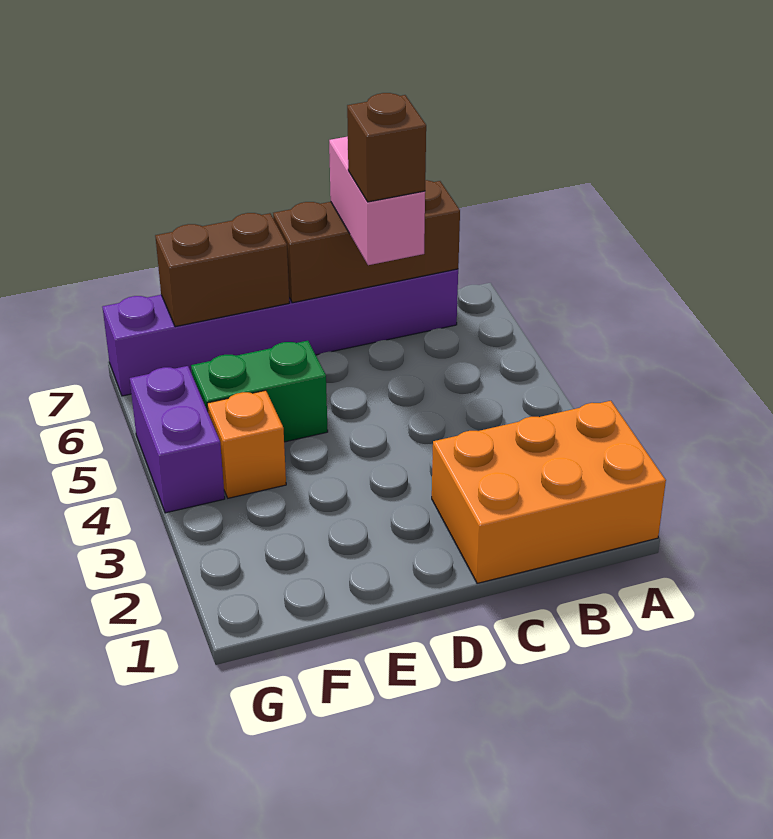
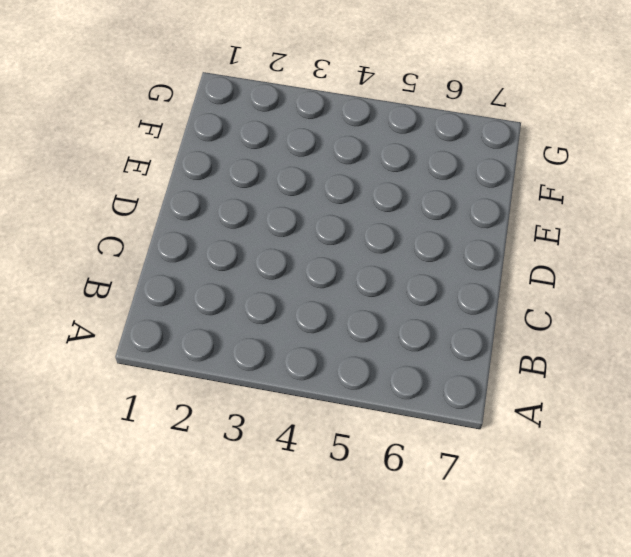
none -> orange 2x3 brick [432,401,666,583]
none -> purple 1x6 brick [103,269,458,396]

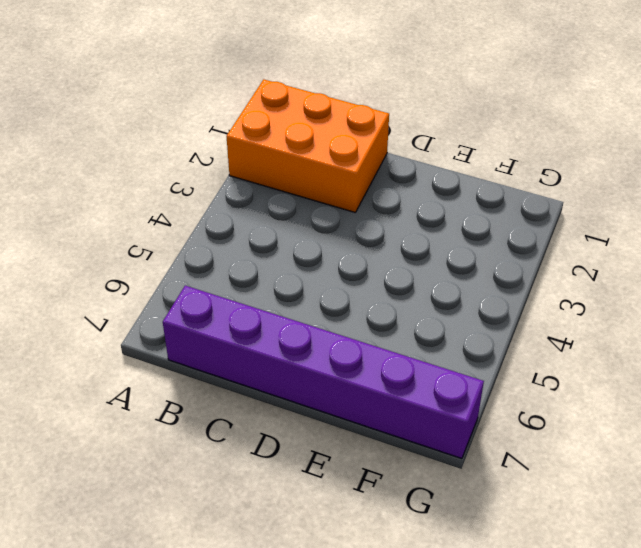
none -> green 1x2 brick [191,341,328,442]
none -> orange 1x1 brick [207,390,286,498]

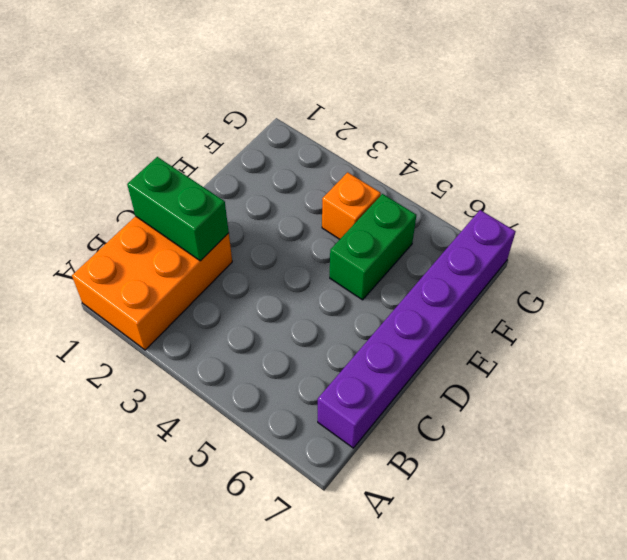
green 1x2 brick [127,157,229,261] -> none
none -> purple 1x2 brick [130,366,225,513]
none -> brown 1x3 brick [273,180,460,303]

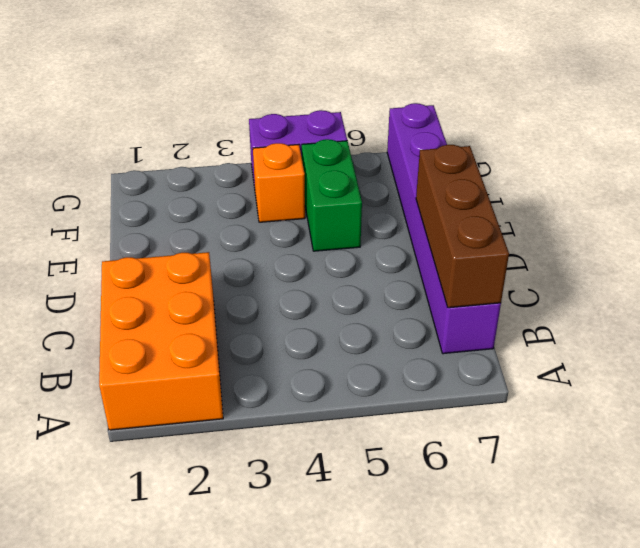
none -> brown 1x2 brick [155,213,289,327]
none -> pink 1x2 brick [329,136,425,265]

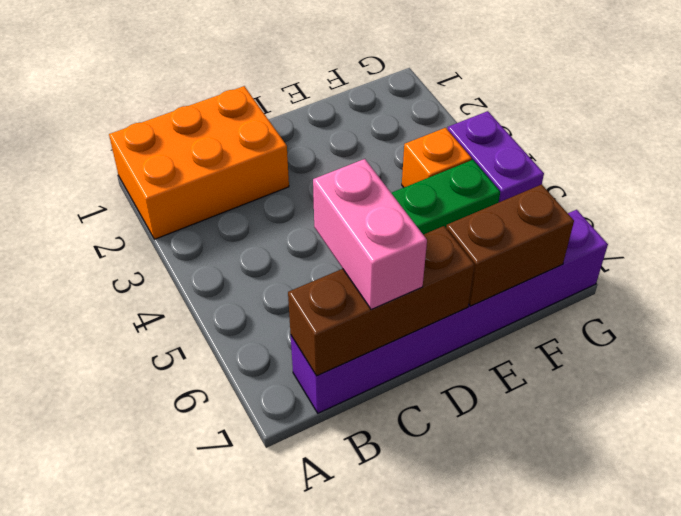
none -> brown 1x1 brick [347,93,426,202]

